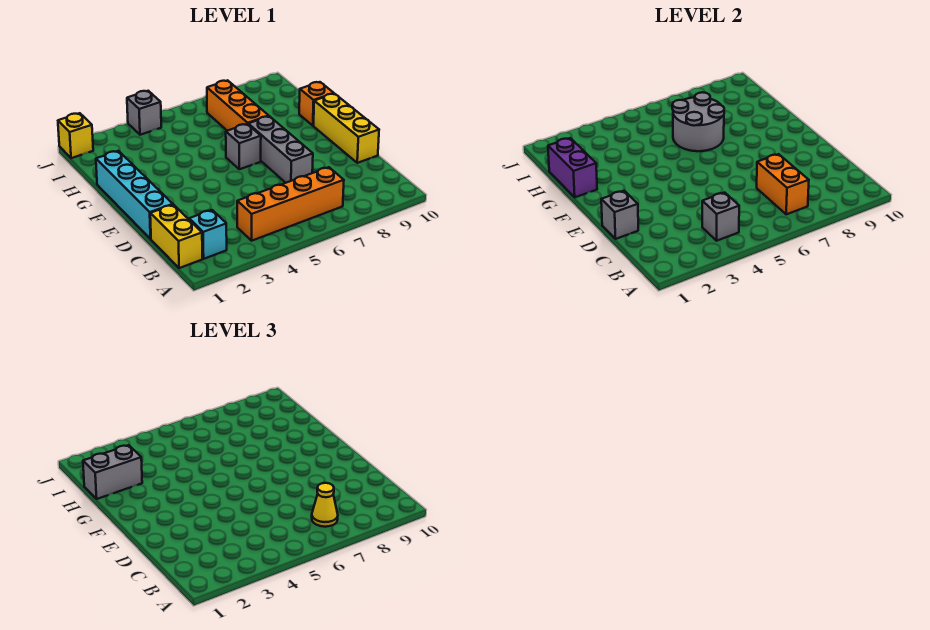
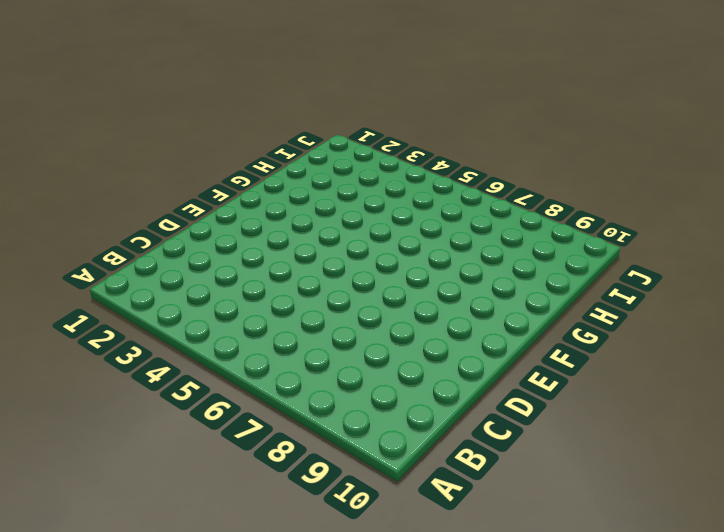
none -> yellow 1x2 brick [150,205,202,268]
none -> cyan 1x1 brick [189,210,227,259]
none -> orange 1x4 brick [237,167,344,241]

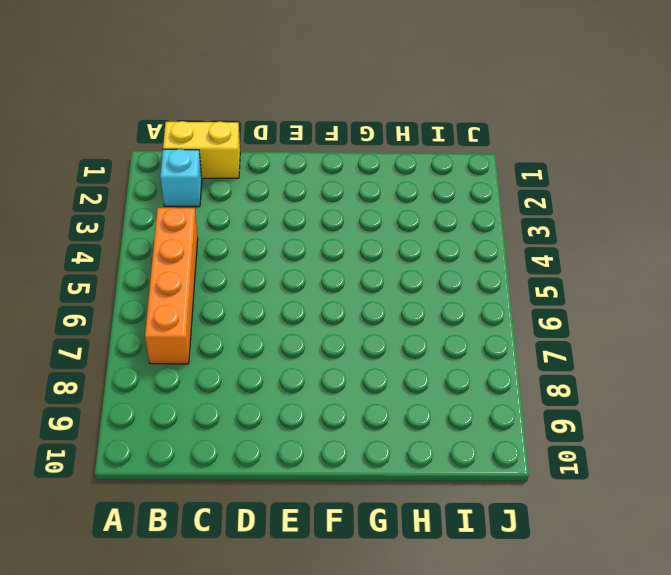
none -> cyan 1x4 brick [96,151,173,239]
none -> grey 1x3 brick [248,116,313,183]
none -> yellow 1x3 brick [314,94,379,163]

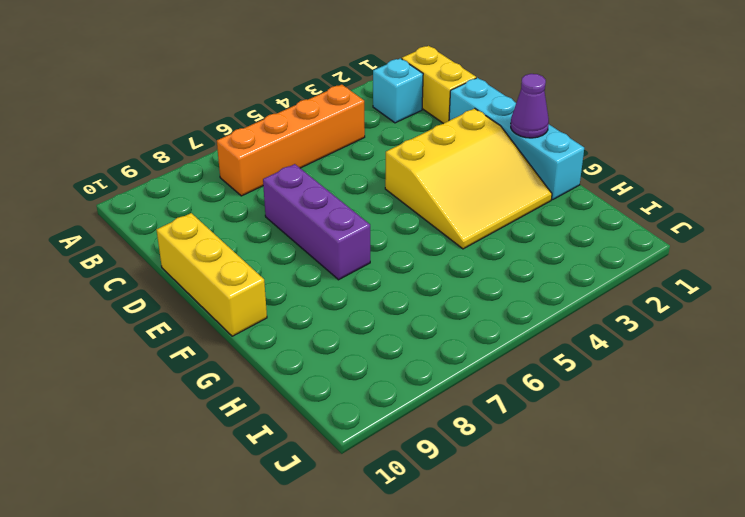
purple 1x3 brick [263,164,370,280] -> grey 1x3 brick [248,116,313,183]
yellow 3x3 slope [385,108,552,249] -> none
purple 1x1 cone [511,74,549,138] -> none
none -> grey 1x1 brick [226,124,261,169]
none -> orange 1x3 brick [207,80,268,131]
none -> orange 1x1 brick [299,82,334,126]

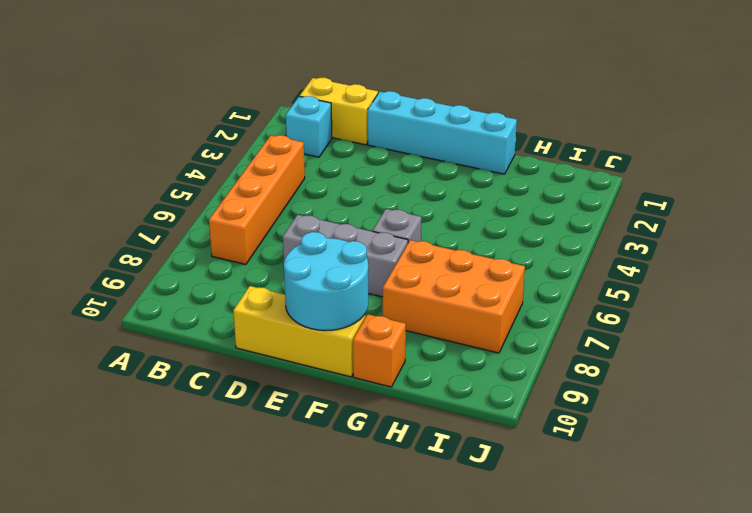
cyan 2x2 round brick [284,232,368,331] -> none
orange 2x3 brick [383,240,525,353] -> orange 1x3 brick [207,80,268,131]
none -> yellow 1x1 brick [58,113,93,158]
none -> grey 1x1 brick [127,91,161,135]
none -> grey 1x1 brick [702,193,739,241]

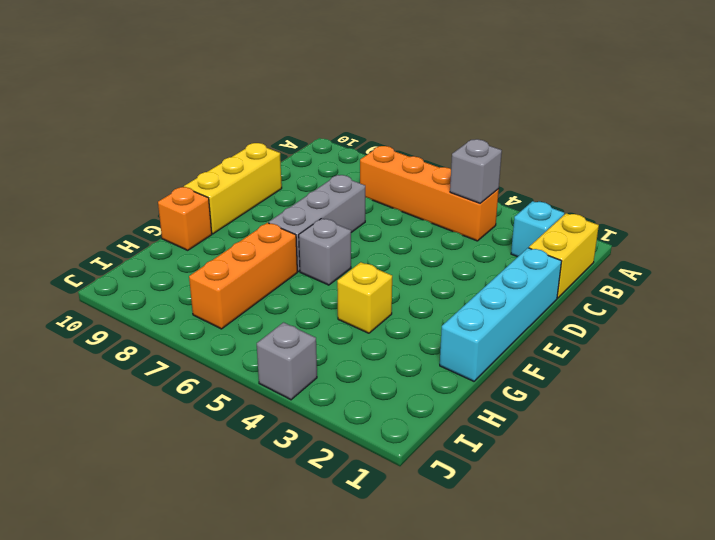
yellow 1x1 brick [337,262,392,333] -> yellow 1x1 brick moved to [58,113,93,158]
none -> orange 1x2 brick [757,154,809,214]
none -> grey 1x1 brick [601,191,638,239]
none -> purple 1x2 brick [548,138,597,197]

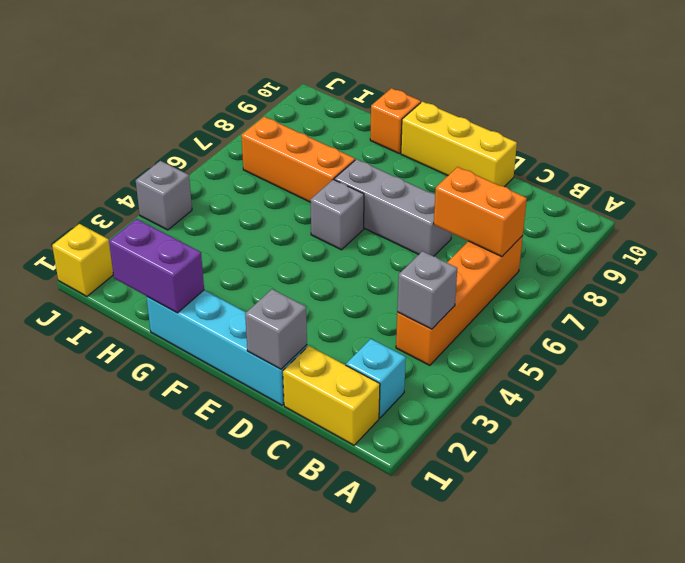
none -> grey 2x2 round brick [672,92,724,151]
none -> yellow 1x1 cone [312,483,338,527]
none -> grey 1x2 brick [83,445,142,499]

